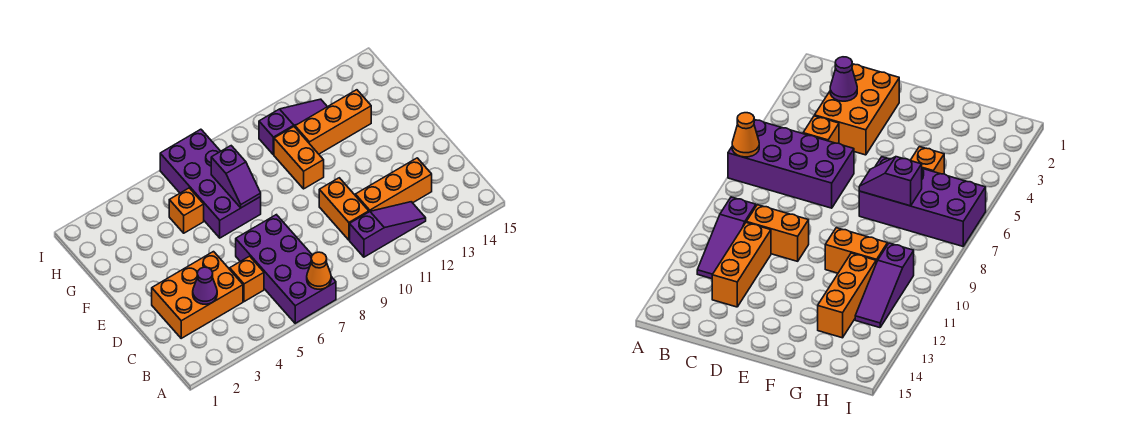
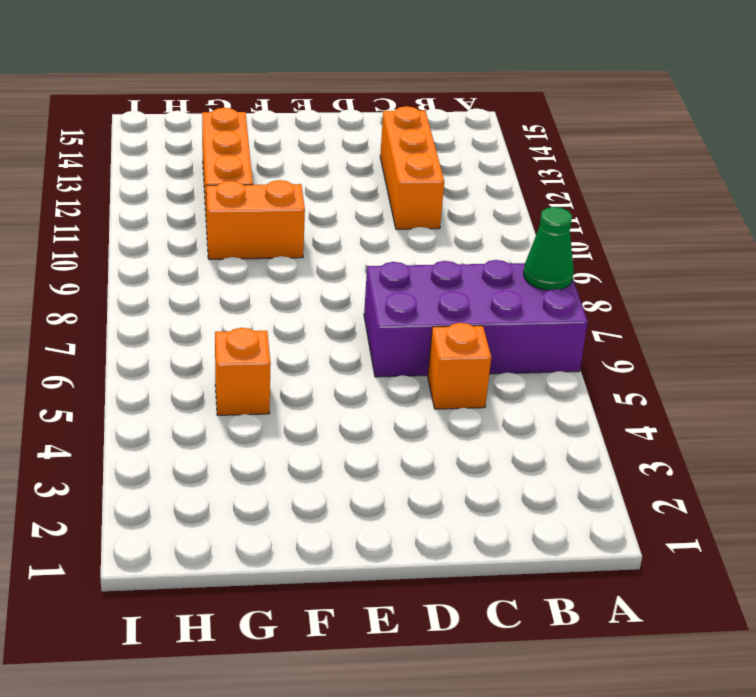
green 1x1 cone [524,207,574,290] -> orange 1x1 cone [307,252,331,289]
none -> purple 1x3 slope [350,202,426,257]
none -> orange 2x3 brick [152,252,243,338]
none -> orange 1x2 brick [319,178,369,240]

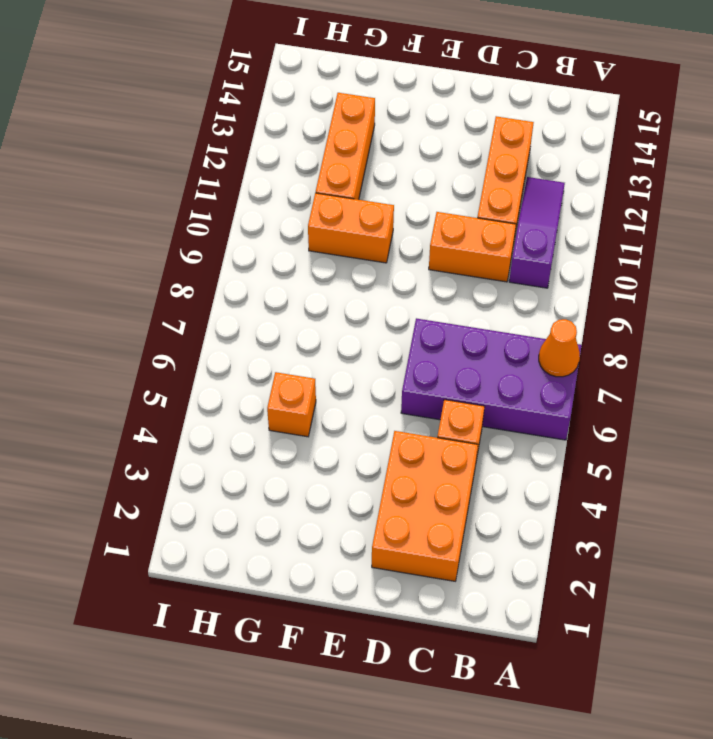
none -> purple 2x4 brick [160,129,261,238]
none -> purple 1x3 slope [259,99,327,155]
none -> purple 1x1 cone [193,267,217,304]

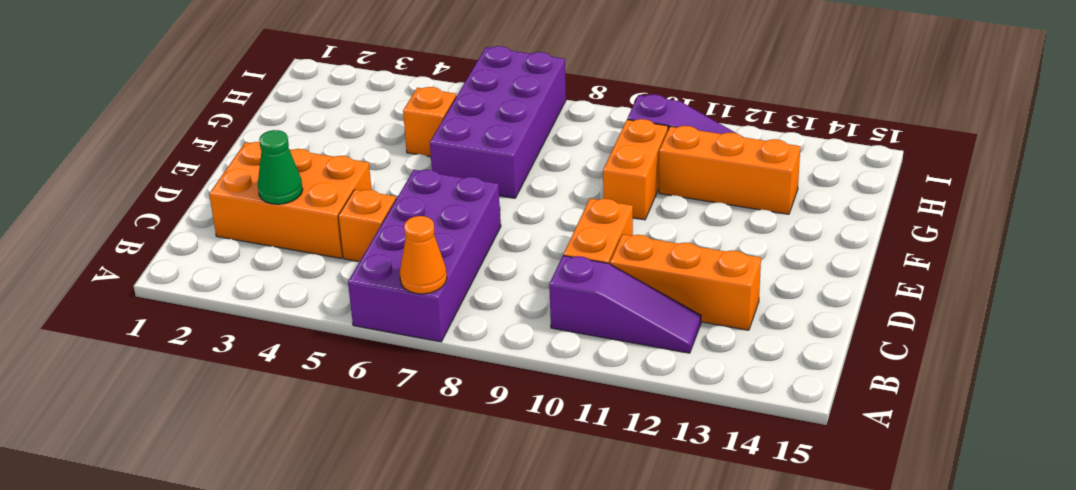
green 1x1 cone [258,130,303,204] -> purple 1x1 cone [193,267,217,304]
none -> purple 1x2 slope [211,146,261,208]

